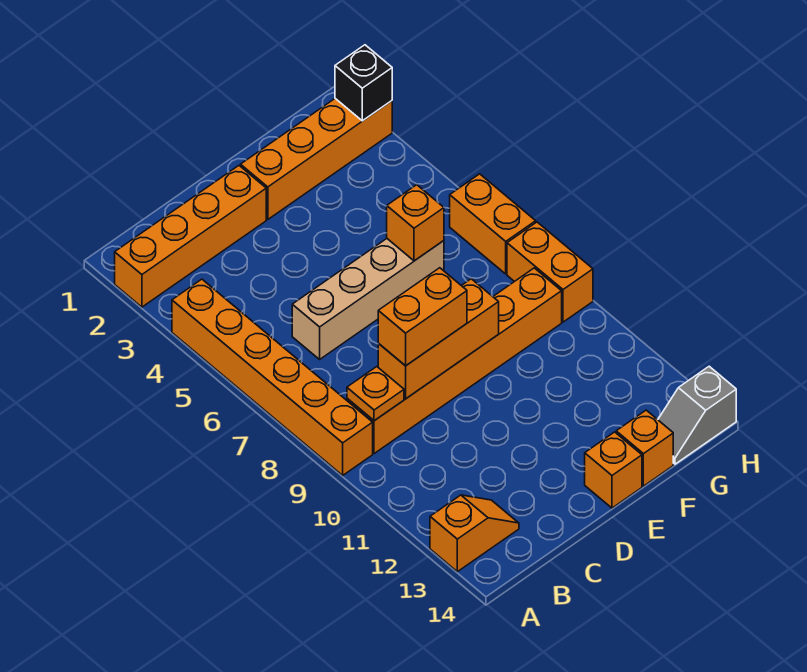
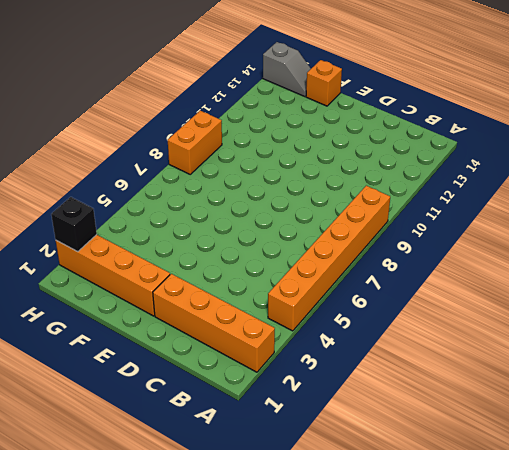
none -> orange 1x2 slope [430,495,519,572]
none -> orange 1x6 brick [347,268,562,454]
none -> tan 1x4 brick [292,239,444,359]

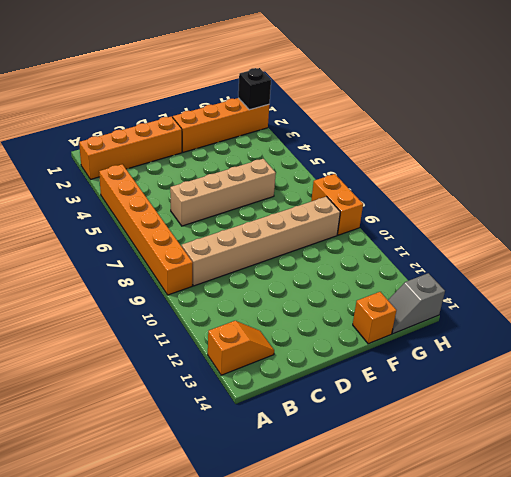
tan 1x6 brick [182,197,340,286] -> orange 1x6 brick [347,268,562,454]
none -> orange 1x1 brick [585,432,642,508]
none -> orange 1x2 brick [450,174,536,274]
none -> orange 1x1 plate [347,367,404,421]

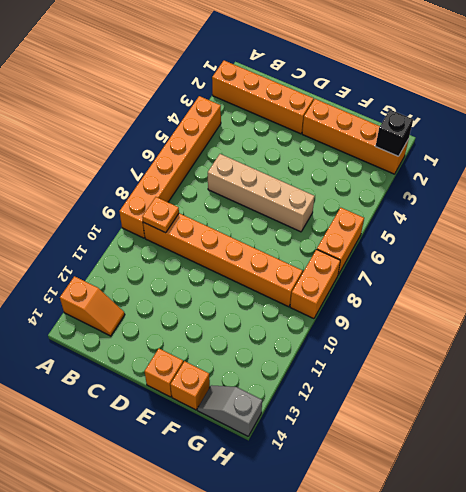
none -> orange 1x3 brick [378,279,499,399]
none -> orange 1x1 brick [387,185,444,261]
none -> orange 1x2 brick [378,268,467,366]

